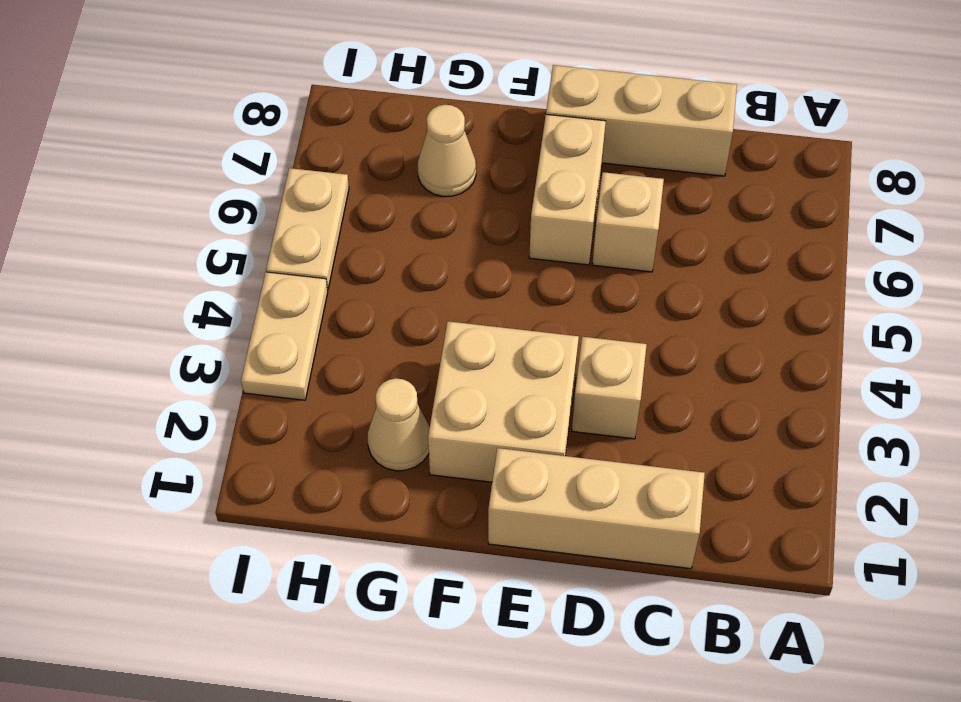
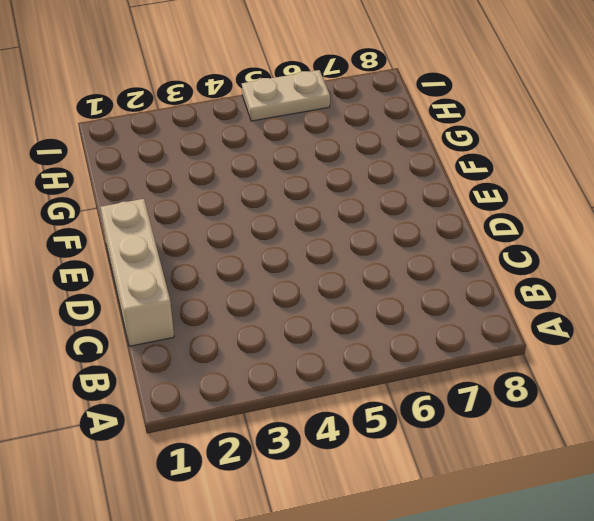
none -> tan 1x3 brick [546,65,737,176]
none -> tan 1x1 brick [572,337,647,439]

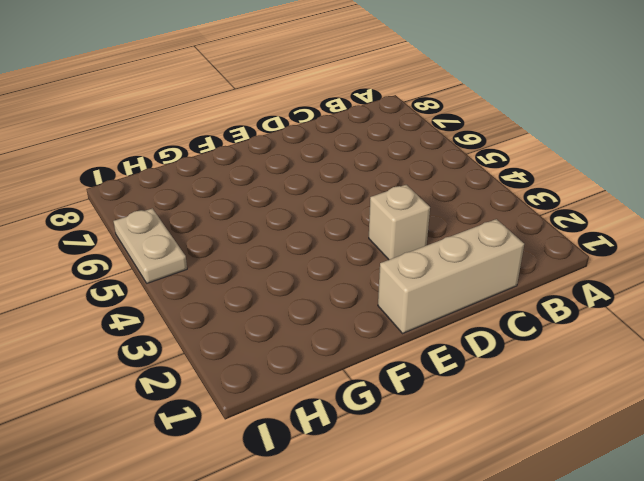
none -> tan 1x3 brick [546,65,737,176]
none -> tan 1x1 brick [592,172,664,272]

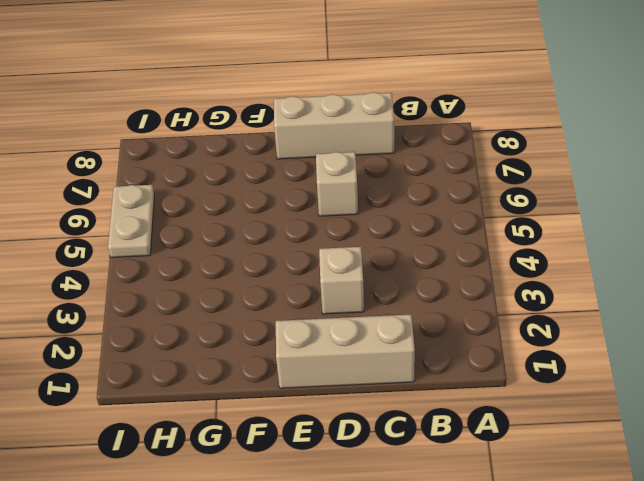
none -> tan 2x2 brick [428,321,579,482]
none -> tan 1x2 brick [529,114,606,265]

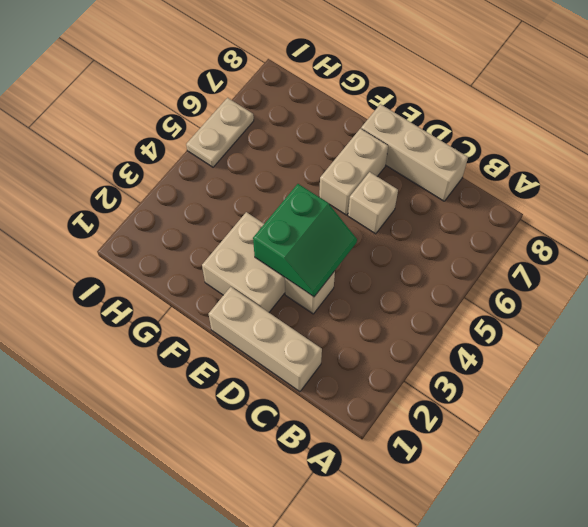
green 2x2 slope [253,184,357,297] -> none
none -> tan 1x1 cone [368,378,430,471]
none -> tan 1x1 cone [418,105,476,196]

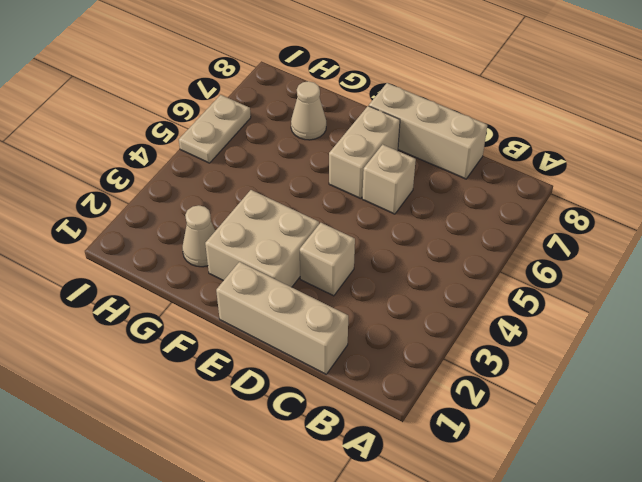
none -> tan 1x2 plate [241,272,328,400]

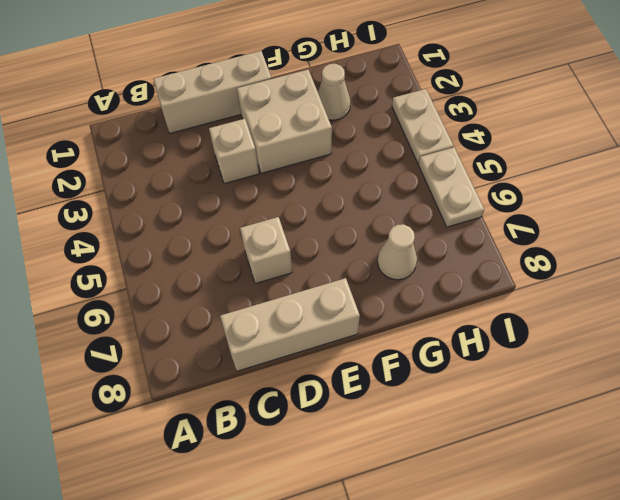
none -> tan 1x2 brick [529,114,606,265]

